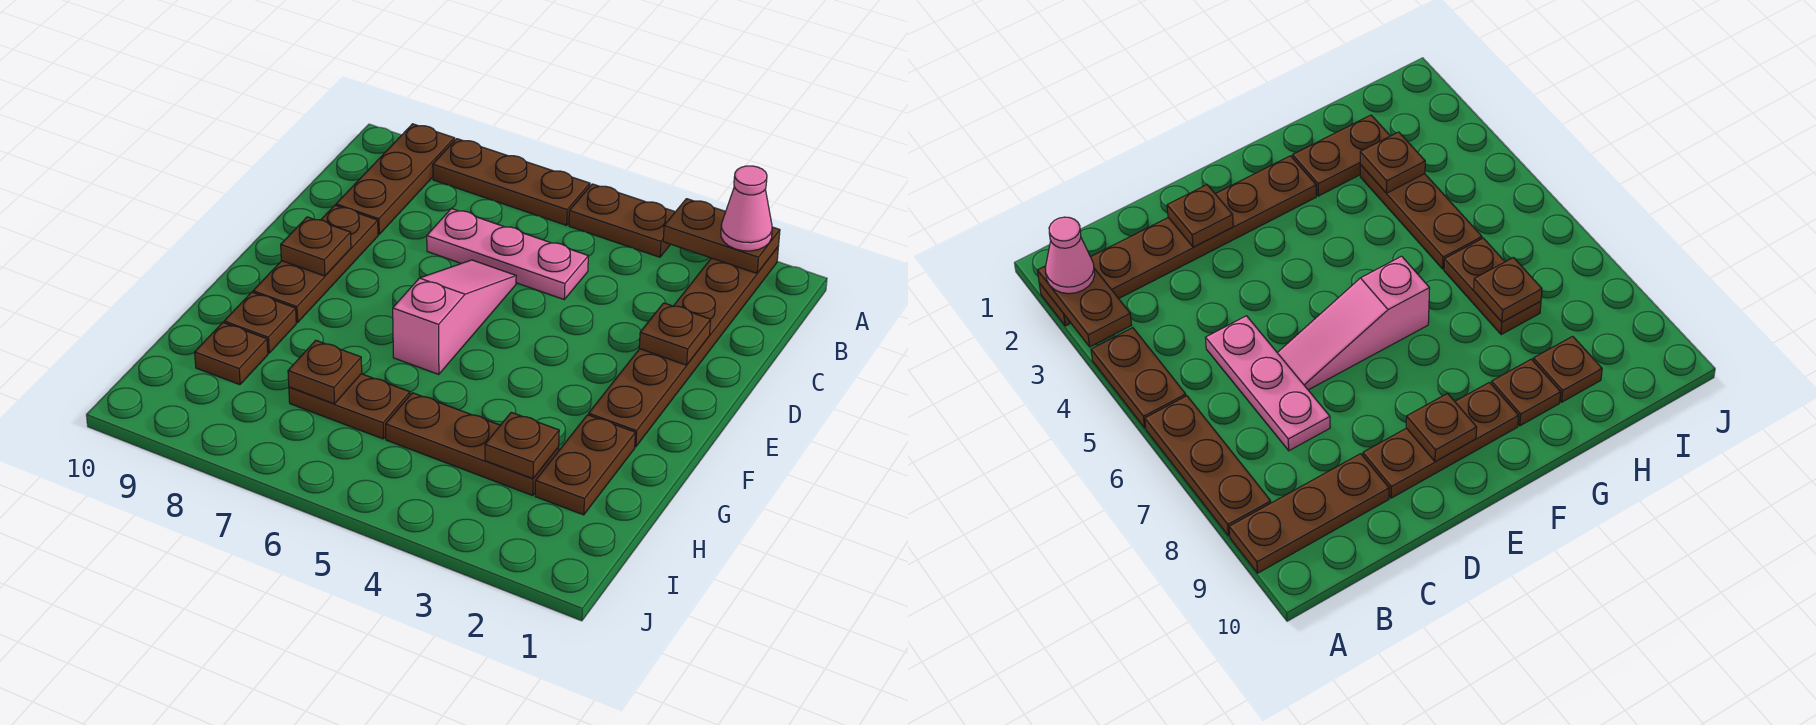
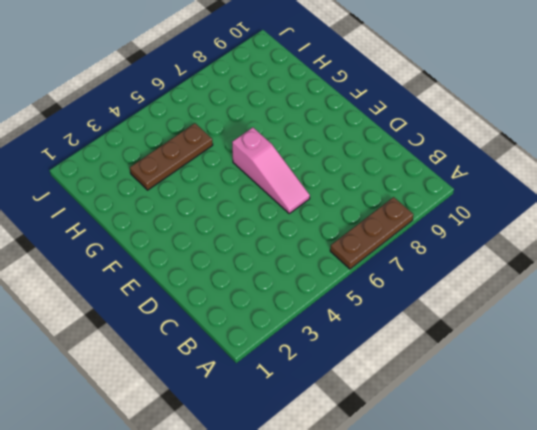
none -> brown 1x6 plate [589,247,778,447]
none -> brown 1x2 plate [569,184,675,257]
none -> brown 1x3 plate [336,124,455,234]

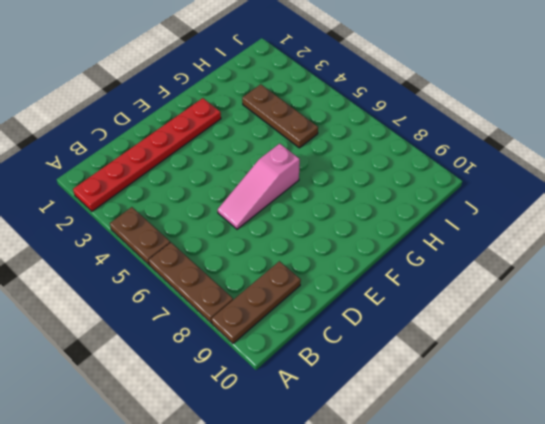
red 1x6 plate [73,98,221,211] -> brown 1x6 plate [589,247,778,447]
none -> pink 1x3 plate [427,208,588,299]
none -> brown 1x3 plate [253,205,378,323]
none -> brown 1x2 plate [535,415,635,515]

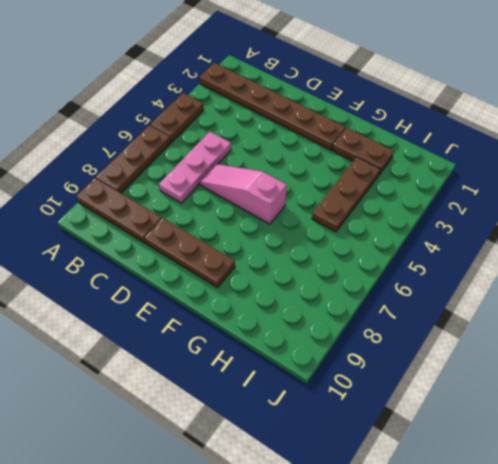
none -> brown 1x1 plate [224,292,296,353]
none -> brown 1x2 plate [289,374,410,439]
none -> brown 1x1 plate [195,323,268,385]

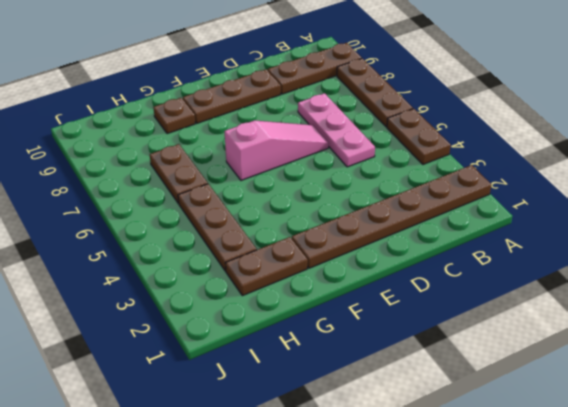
none -> brown 1x1 plate [195,323,268,385]
none -> brown 1x2 plate [663,199,780,273]
none -> brown 1x1 plate [639,303,711,365]

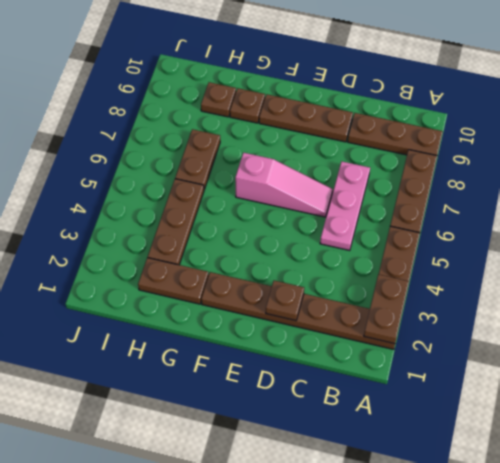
none -> brown 1x1 plate [281,217,351,276]
none -> brown 1x1 plate [485,412,559,479]
none -> brown 1x1 plate [288,340,362,404]

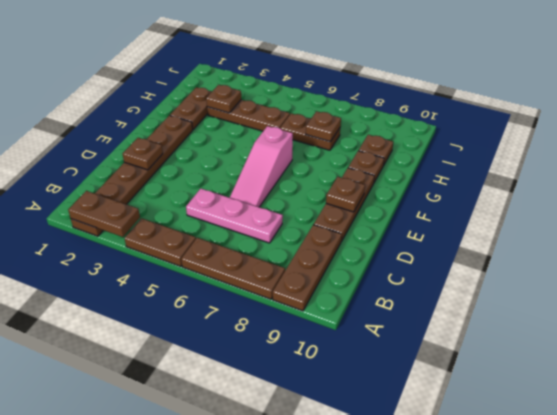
none -> pink 1x1 cone [721,166,772,251]

